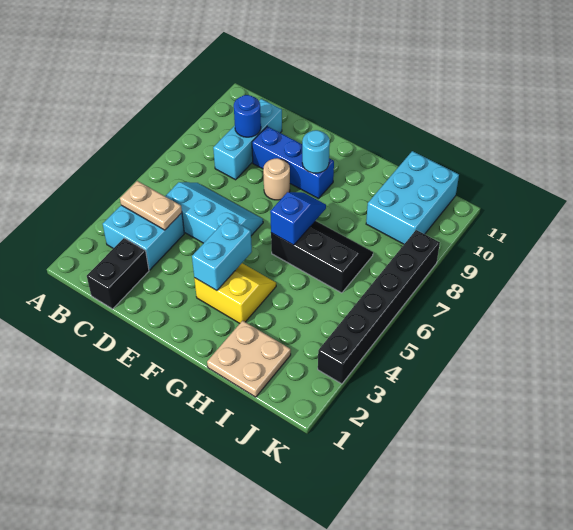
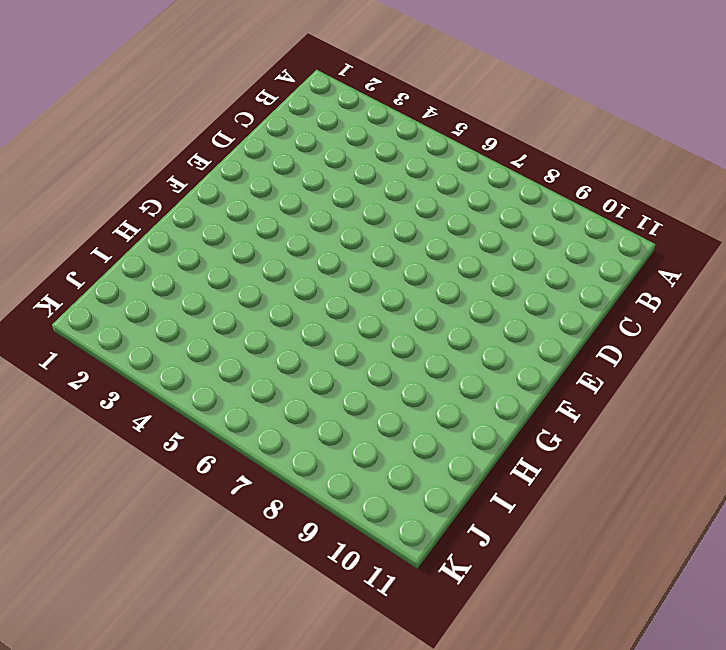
none -> cyan 2x2 brick [103,205,184,270]
none -> black 1x2 brick [87,238,149,309]
none -> cyan 2x3 slope [165,182,263,243]

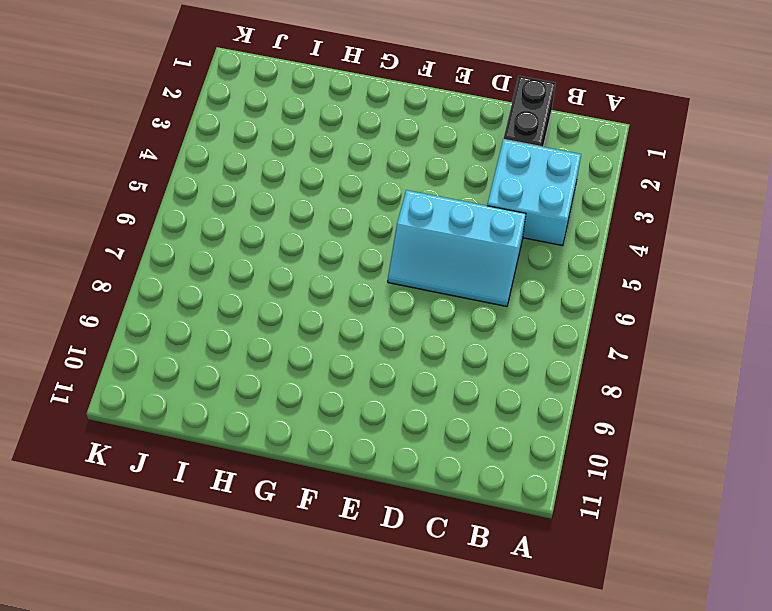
none -> cyan 1x3 brick [213,99,282,180]
none -> blue 1x3 brick [252,126,334,199]
none -> tan 1x1 round brick [263,158,290,200]

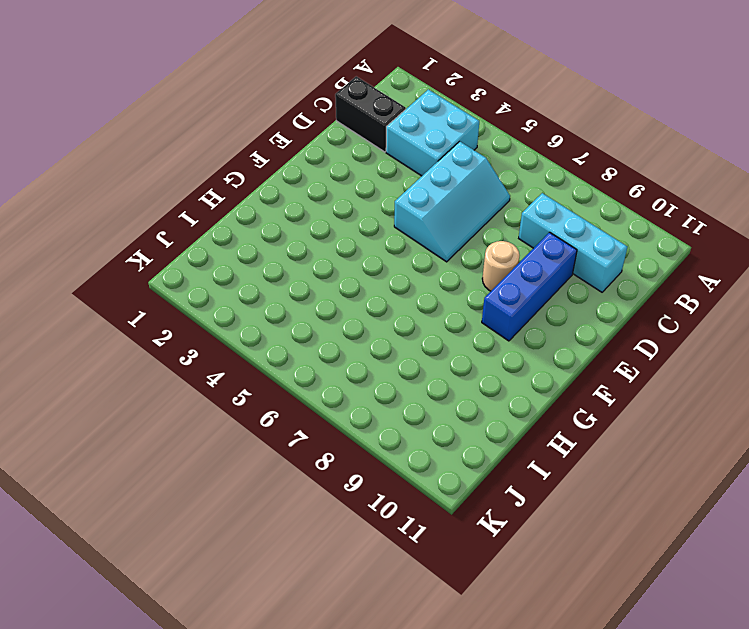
none -> yellow 2x2 slope [194,263,276,323]
none -> black 2x3 slope [271,221,373,293]
none -> tan 2x2 plate [207,321,291,397]

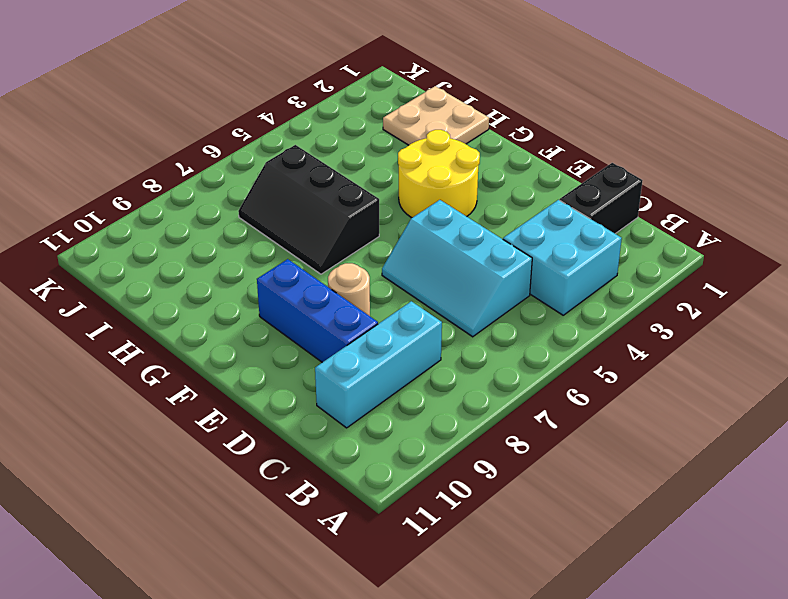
yellow 2x2 round brick [398,130,480,218] -> yellow 2x2 slope [194,263,276,323]
none -> cyan 2x3 brick [366,151,459,244]
none -> black 1x6 brick [318,230,440,384]
none -> tan 1x2 plate [120,181,182,230]

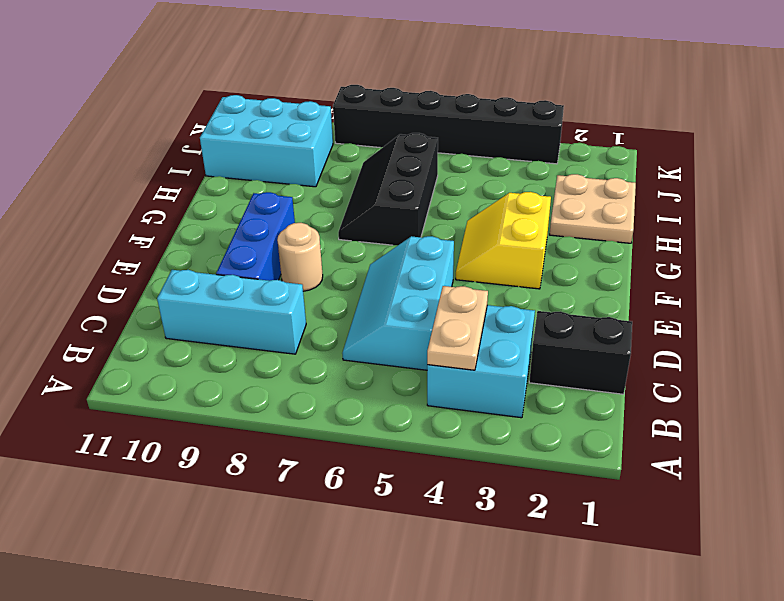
none -> blue 1x1 round brick [234,95,261,137]
none -> cyan 1x2 brick [192,218,252,291]
none -> cyan 1x1 round brick [302,130,330,173]

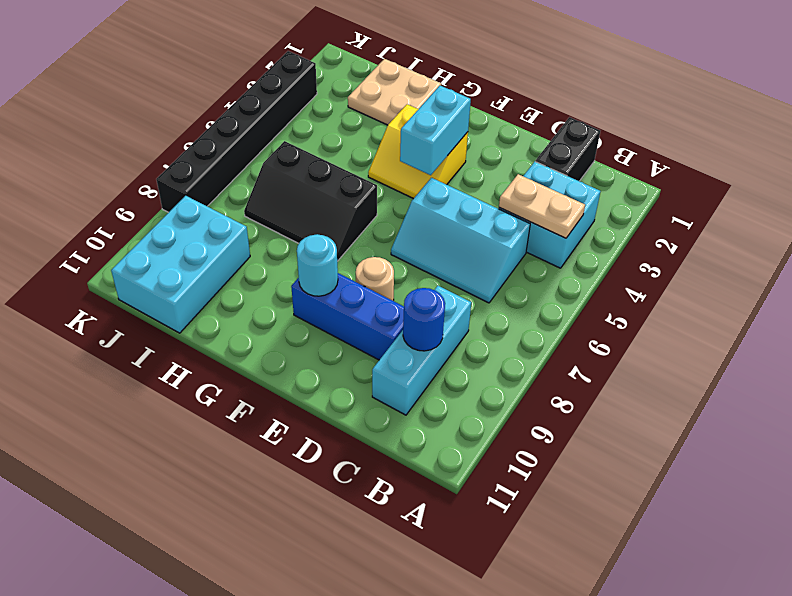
none -> blue 1x2 slope [270,192,326,245]

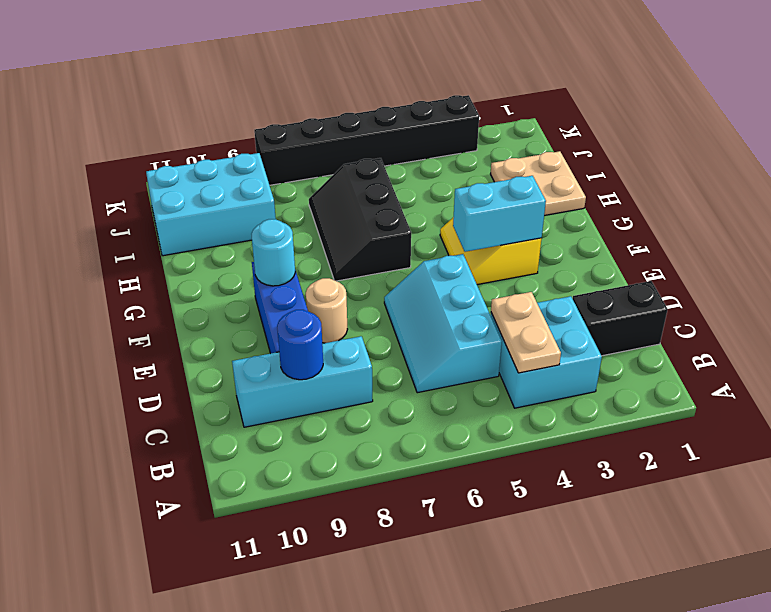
none -> blue 1x2 slope [270,192,326,245]

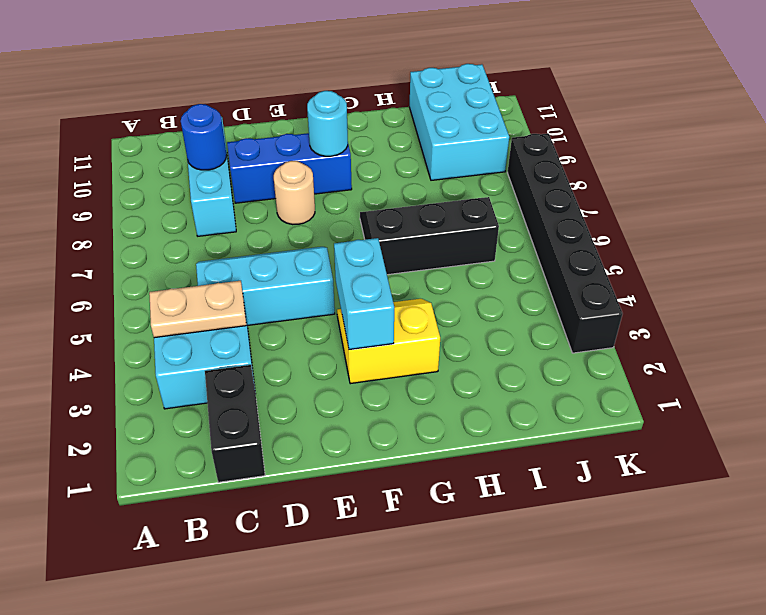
none -> tan 2x2 plate [207,321,291,397]
none -> blue 1x2 slope [270,192,326,245]

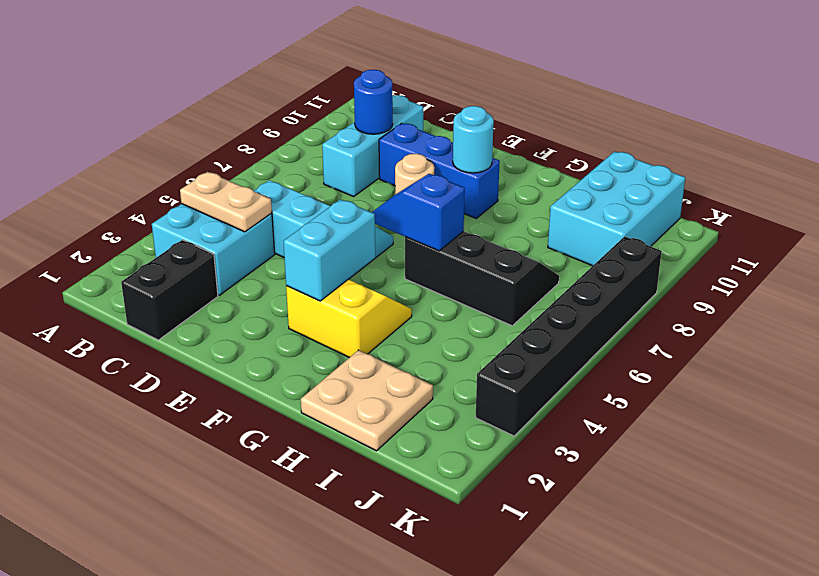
blue 1x2 slope [372,174,465,251] -> blue 1x2 slope turned to [270,192,326,245]

